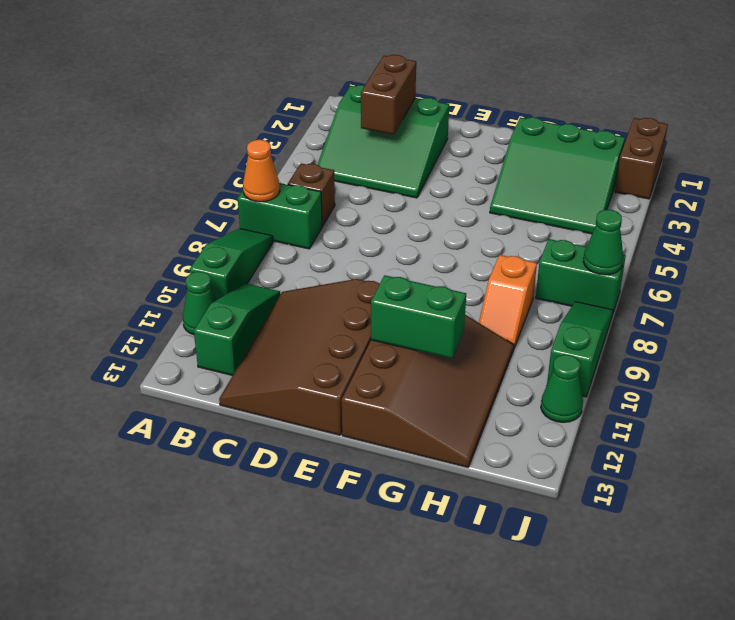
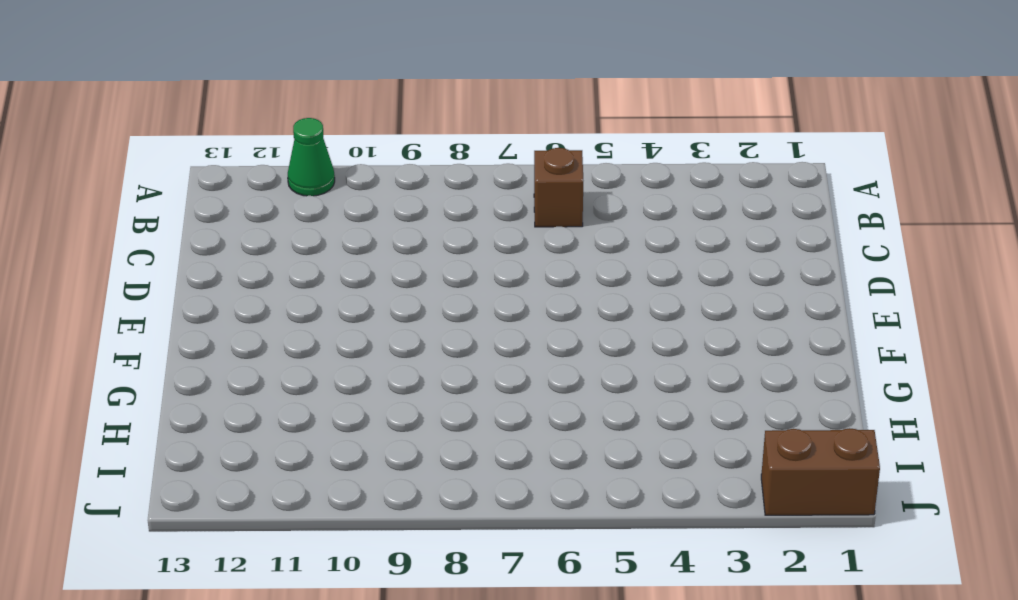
none -> green 1x2 brick [238,183,322,249]
none -> green 1x3 slope [190,229,273,300]
none -> green 3x3 slope [317,85,449,198]

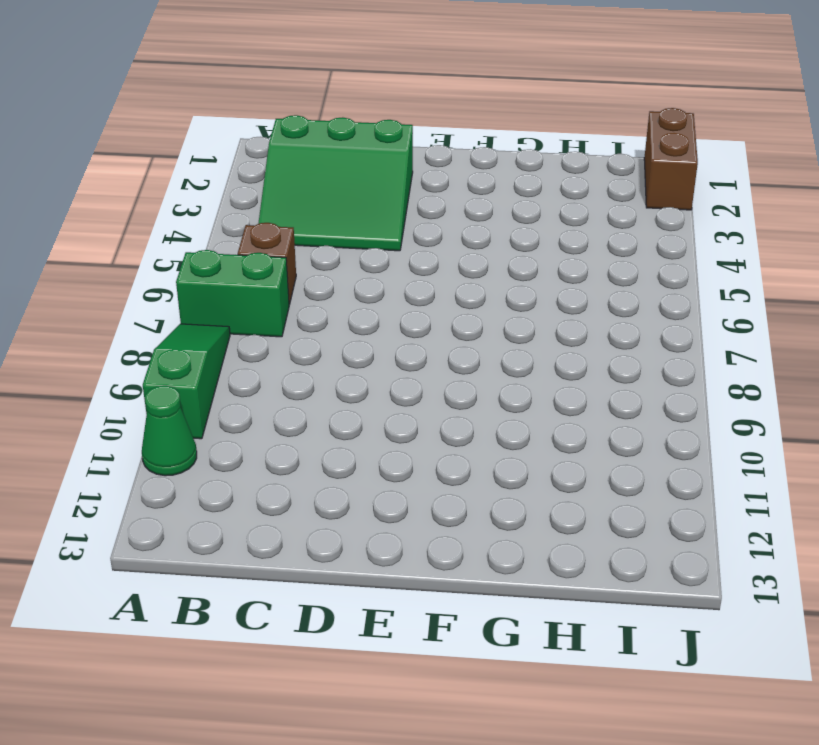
none -> green 1x3 slope [194,283,281,375]
none -> brown 3x4 slope [219,279,380,435]
none -> brown 3x4 slope [342,315,514,467]

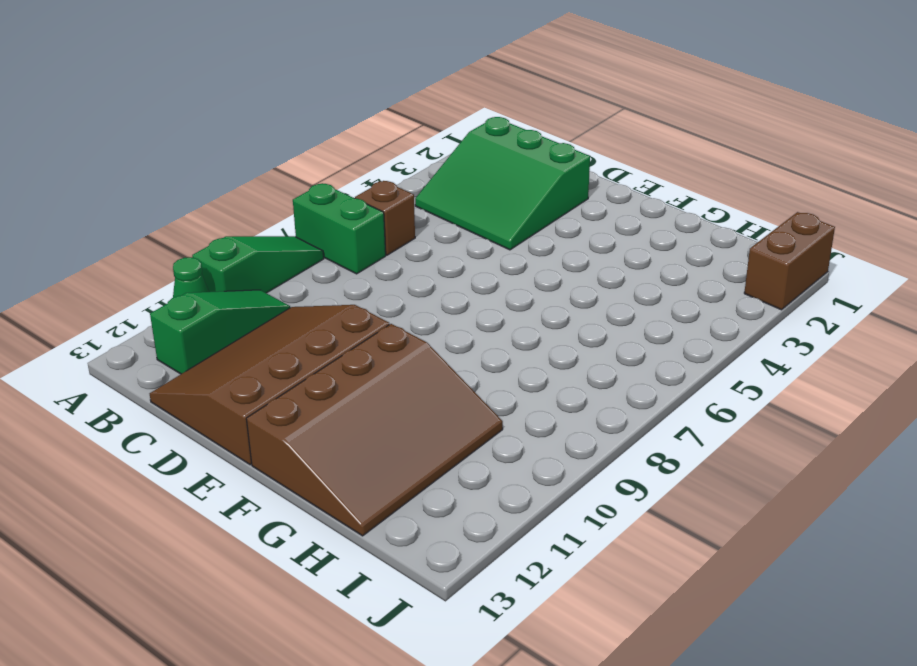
none -> green 3x3 slope [490,117,625,234]
none -> orange 1x2 slope [479,255,537,349]
none -> green 1x2 brick [536,239,626,312]

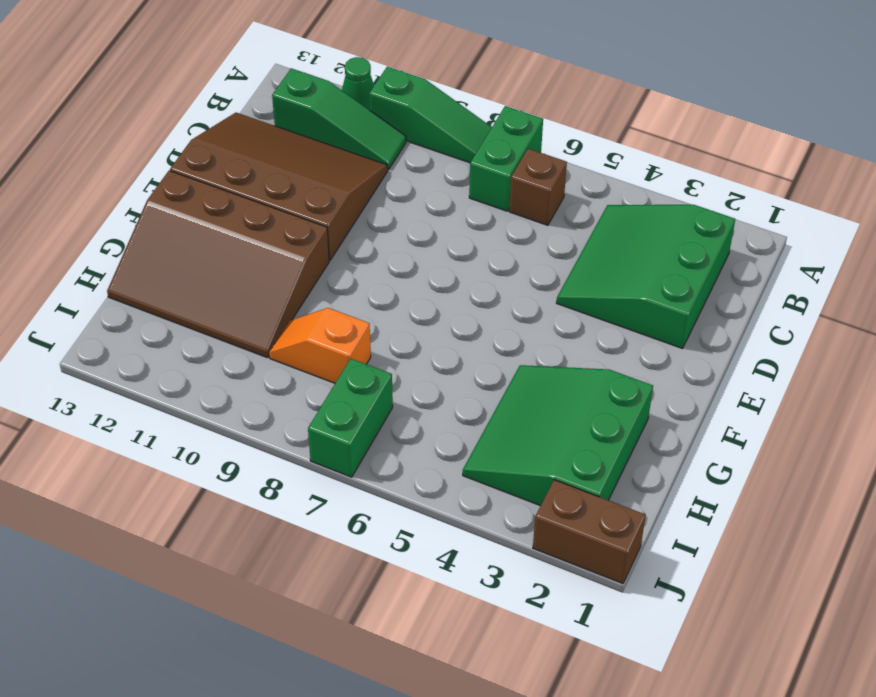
none -> green 1x3 slope [547,302,613,397]
none -> green 1x1 cone [541,355,583,422]
none -> orange 1x1 cone [243,140,280,202]

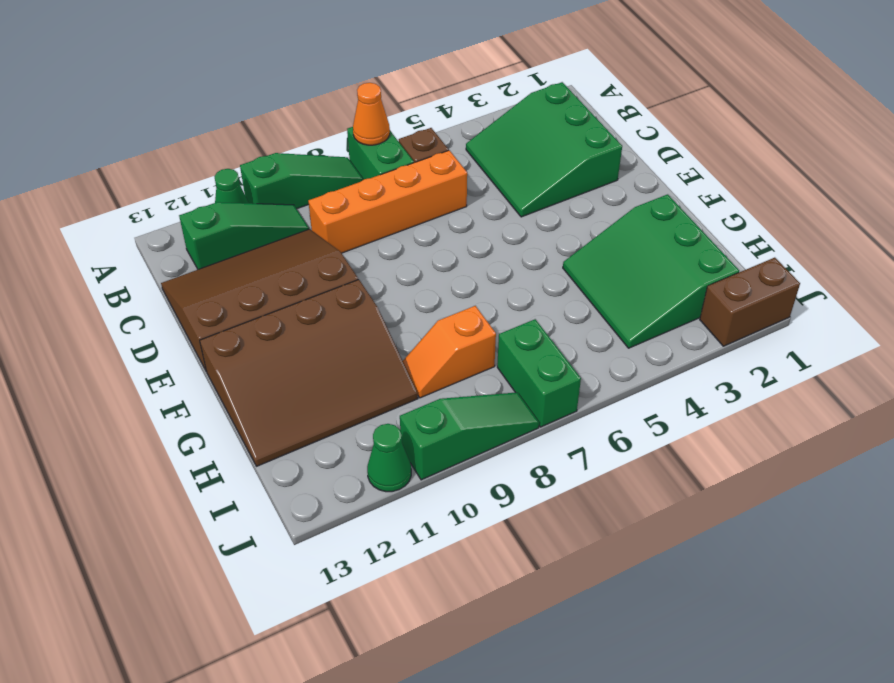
orange 1x4 brick [308,150,467,253] -> none
none -> brown 1x2 brick [361,55,416,135]
none -> green 1x2 brick [371,275,466,359]
none -> green 1x1 cone [583,210,623,275]

